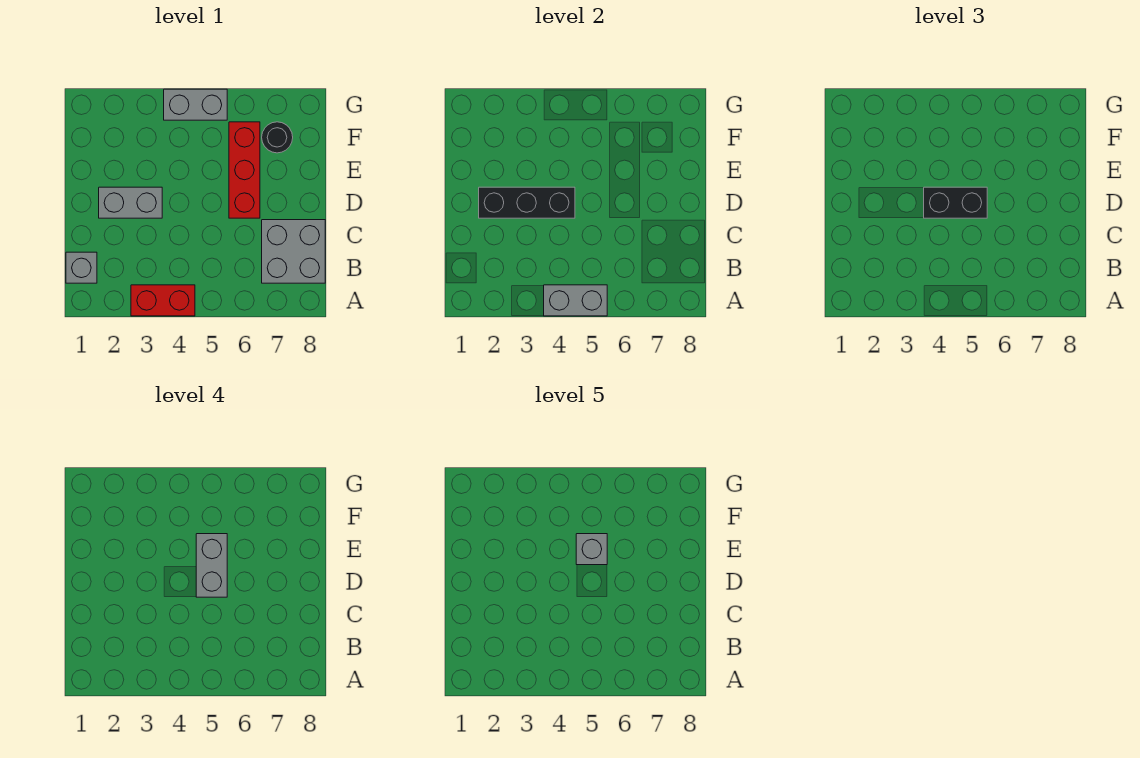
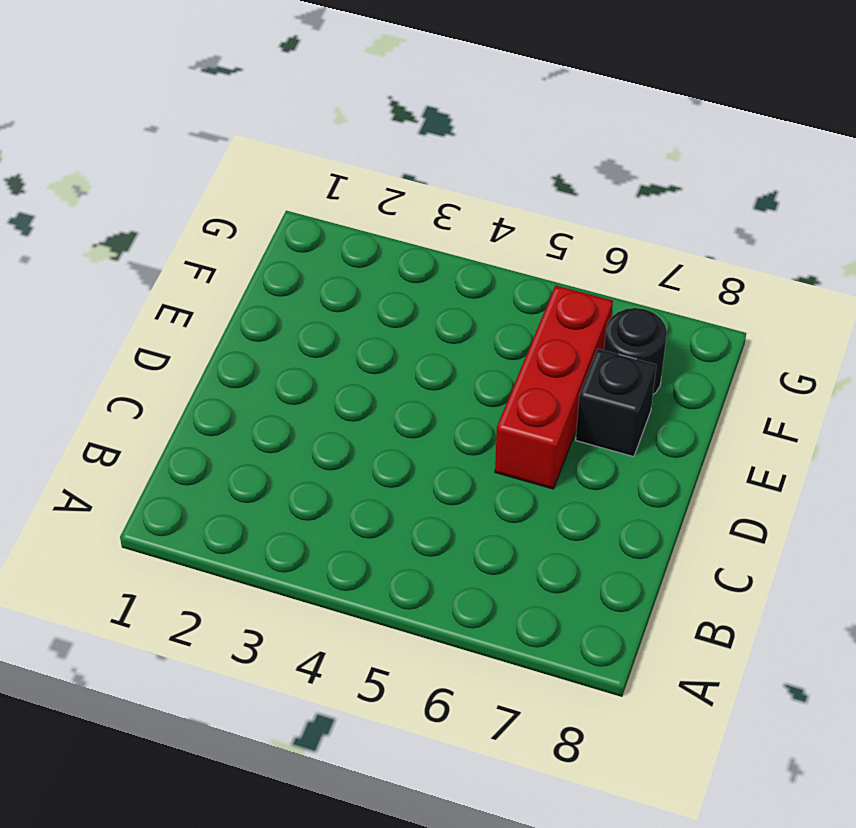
black 1x1 brick [576,349,656,457] -> none
none -> red 1x2 brick [131,285,195,316]
none -> grey 1x1 brick [66,252,97,283]
none -> grey 2x2 brick [262,220,325,283]

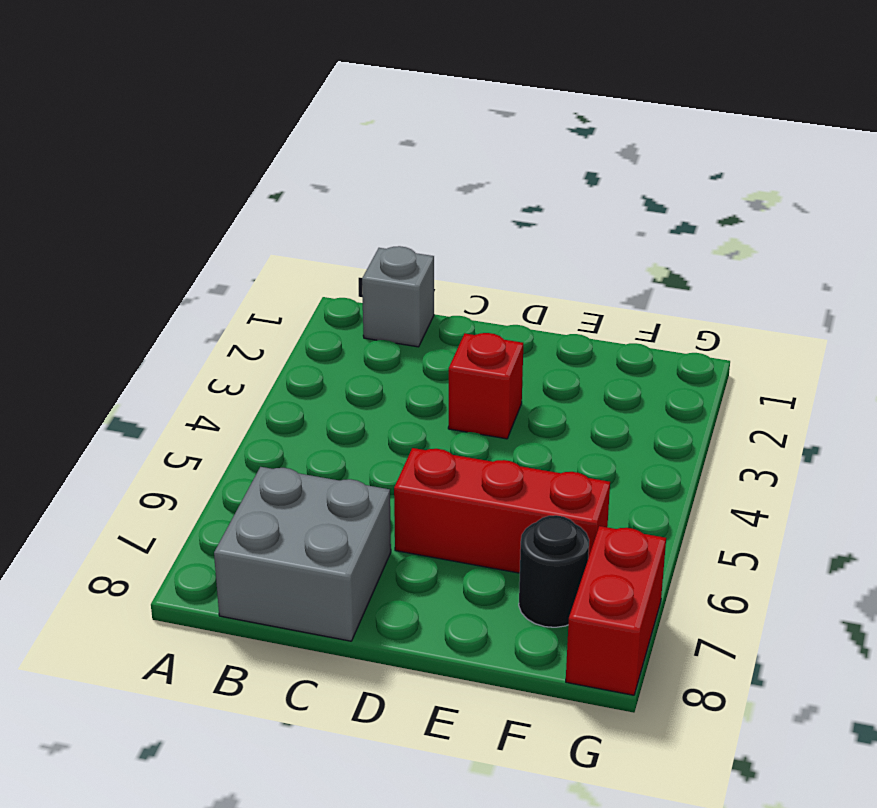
red 1x1 brick [448,333,523,439] -> grey 1x2 brick [99,187,162,218]
red 1x2 brick [566,526,666,695] -> red 1x2 brick moved to [131,285,195,316]
none -> grey 1x2 brick [164,89,227,120]
none -> grey 1x2 brick [544,285,607,316]
none -> black 1x3 brick [479,187,575,218]

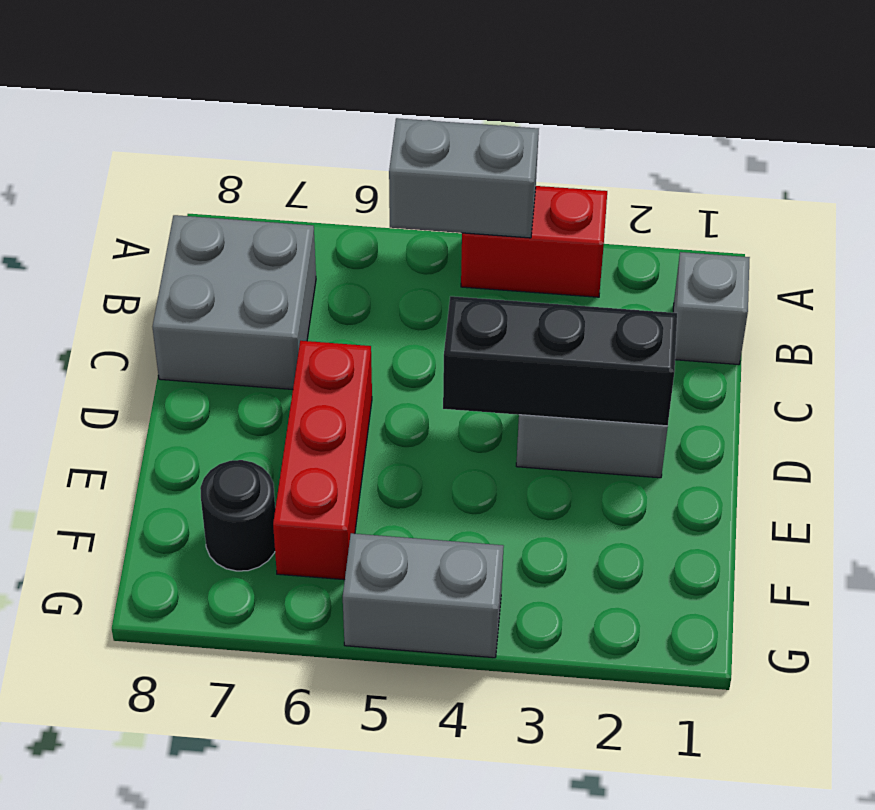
none -> black 1x2 brick [924,187,987,218]
none -> grey 1x2 brick [196,534,227,597]
none -> grey 1x1 brick [576,534,607,565]

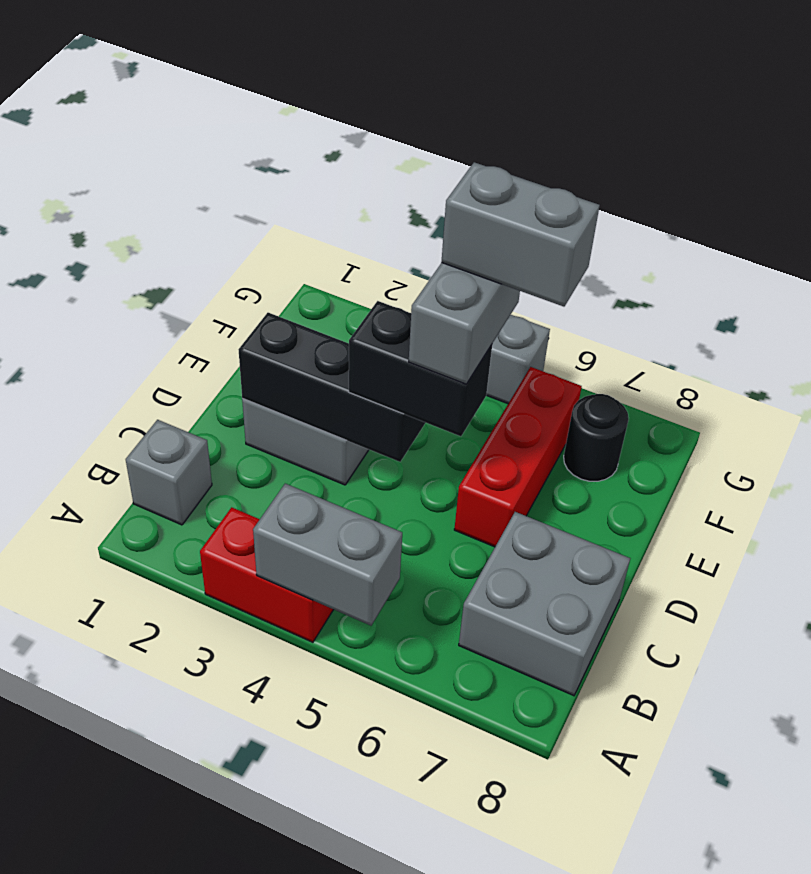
grey 1x2 brick [442,162,600,307] -> grey 1x1 brick [576,534,607,565]

